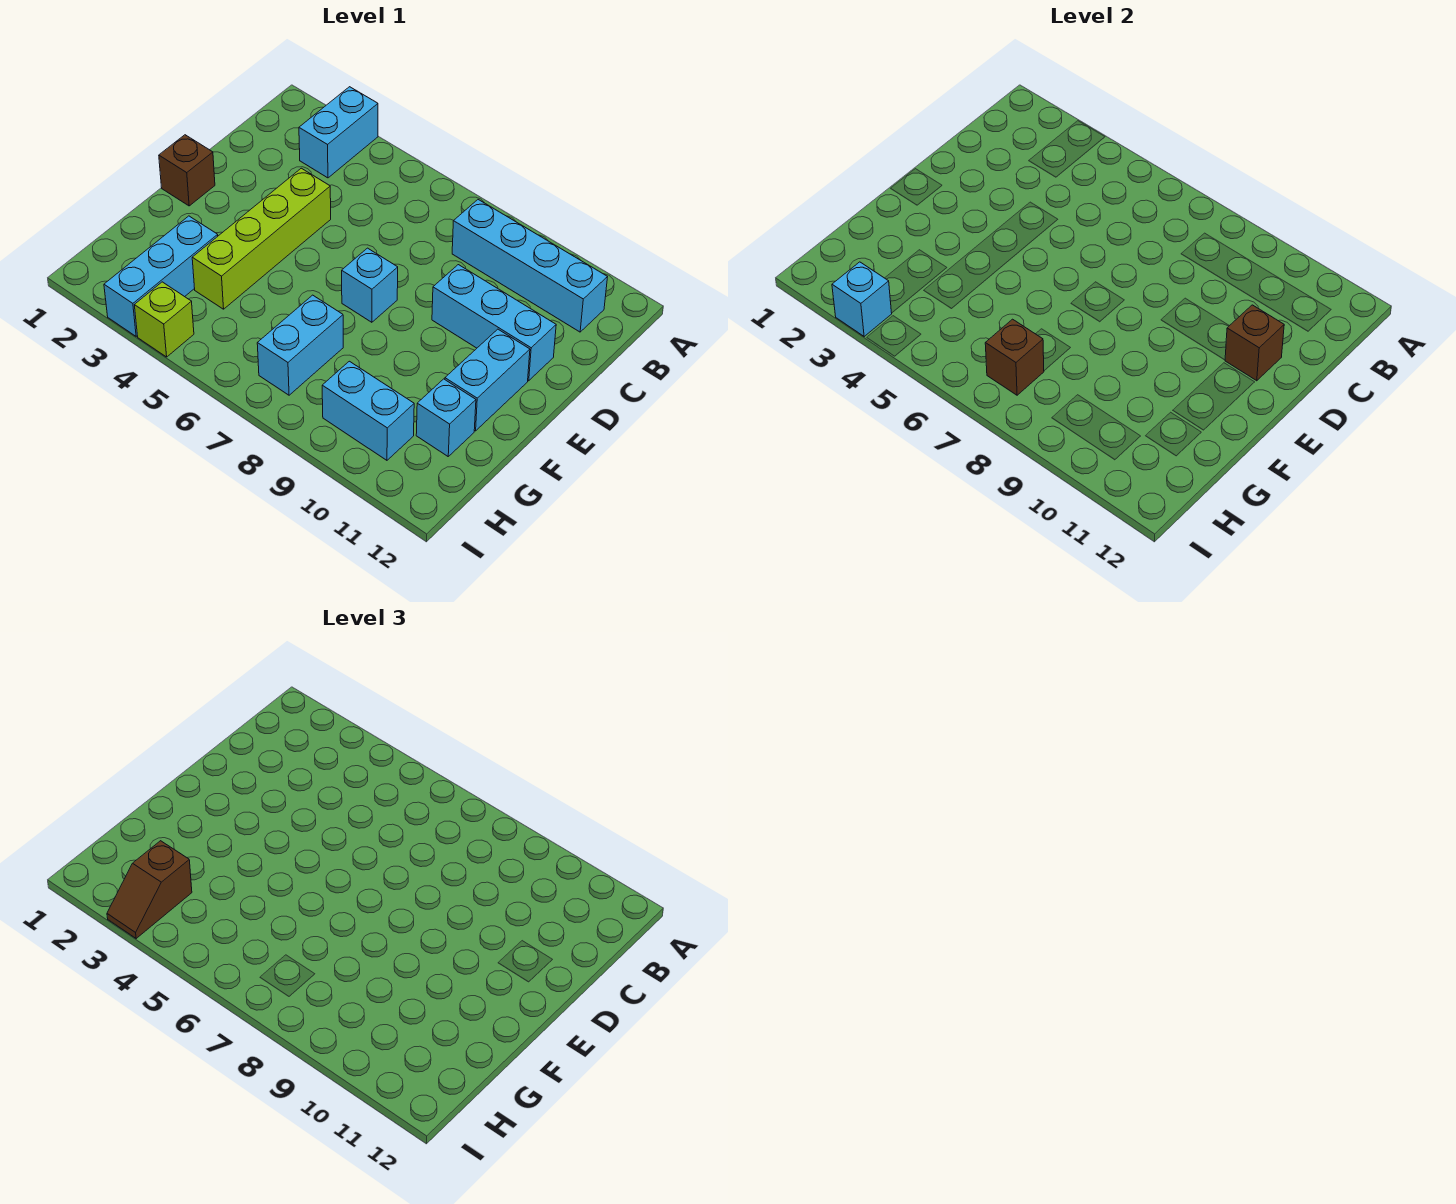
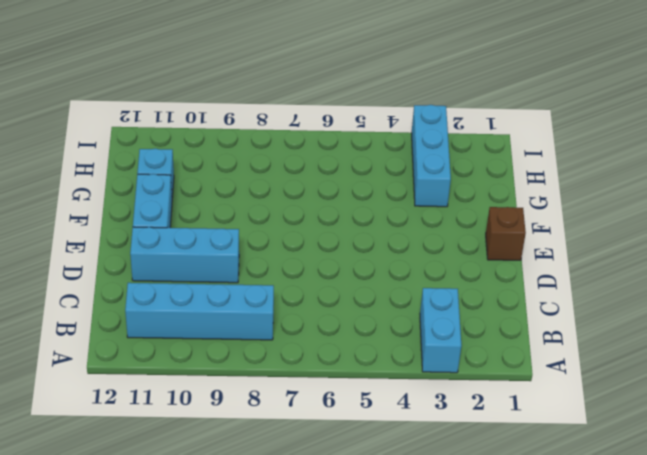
none -> lime 1x4 brick [192,168,331,309]
none -> cyan 1x1 brick [342,248,398,322]
none -> cyan 1x2 brick [257,295,343,395]

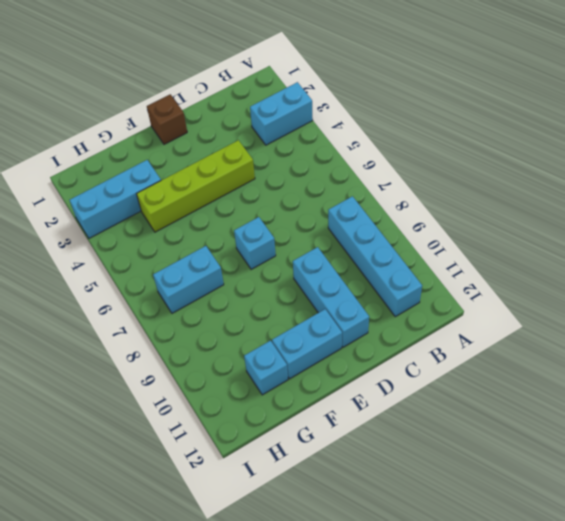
none -> cyan 1x2 brick [322,361,414,460]
none -> lime 1x1 brick [134,282,194,357]
none -> brown 1x1 brick [1225,305,1284,381]

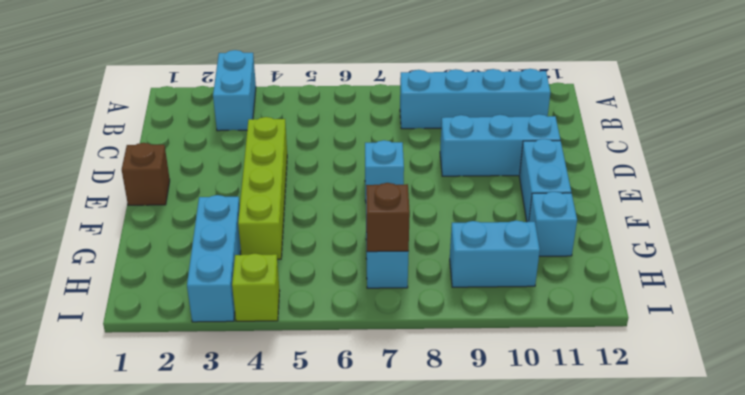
none -> brown 1x1 brick [1225,305,1284,381]
none -> cyan 1x1 brick [832,262,892,336]
none -> brown 1x2 slope [107,841,192,938]

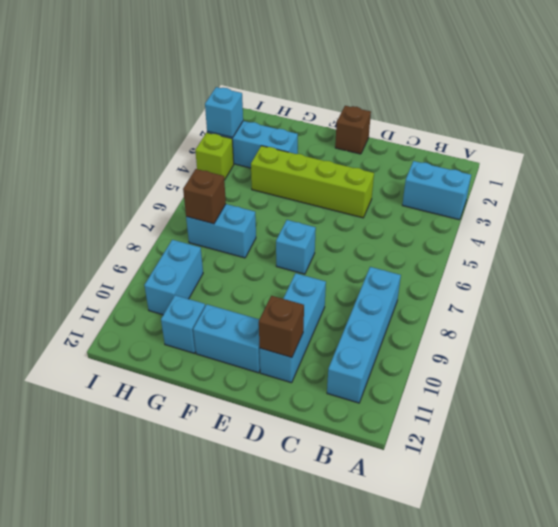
none -> brown 1x2 slope [107,841,192,938]

